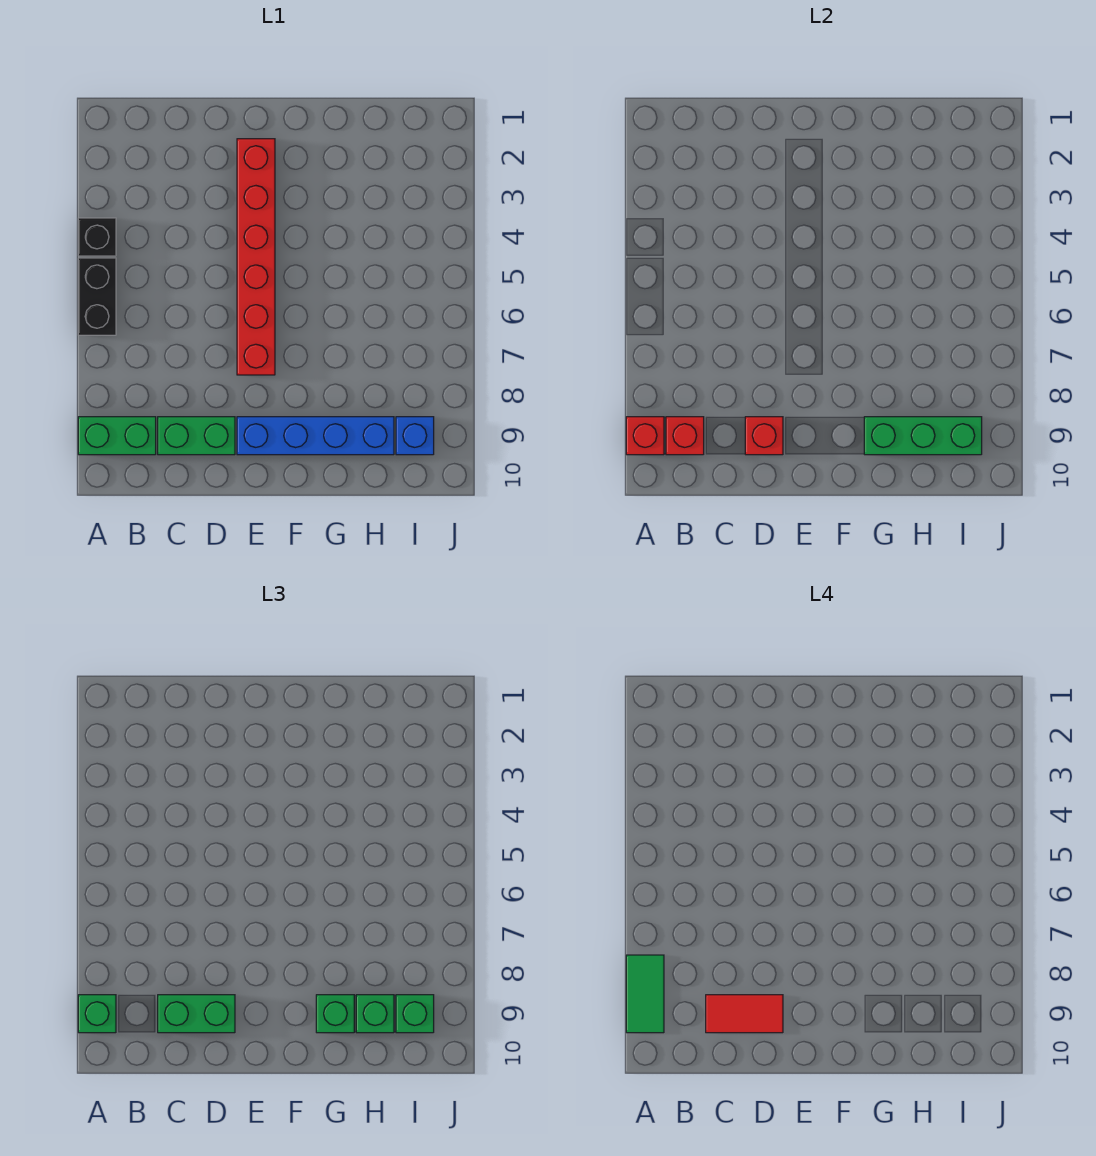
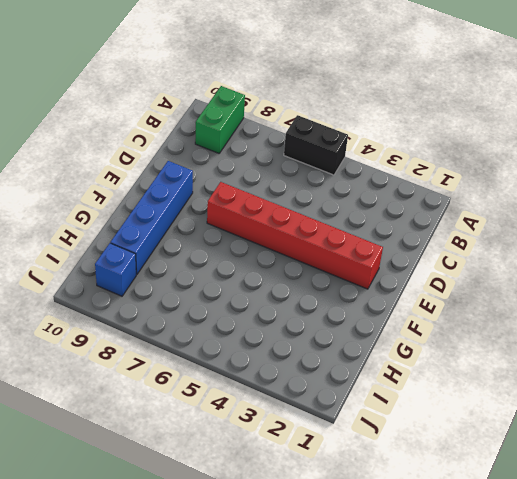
none -> black 1x1 brick [78,218,116,256]
none -> green 1x2 brick [158,417,235,455]
none -> red 1x1 brick [626,417,664,455]

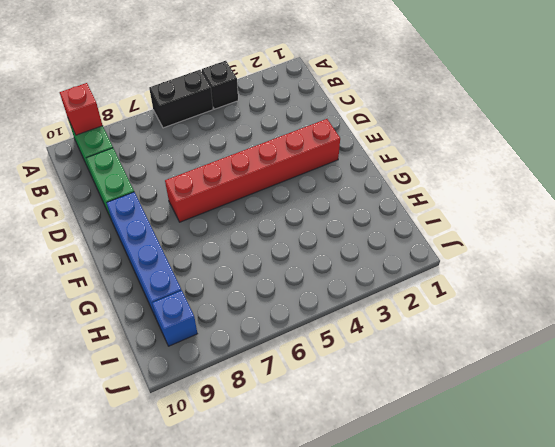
none -> red 1x1 brick [666,417,704,455]
none -> red 1x1 brick [745,417,783,455]
none -> green 1x3 brick [864,417,982,455]

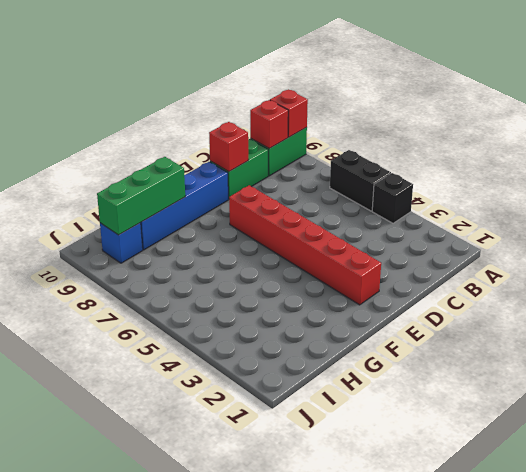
none -> green 1x1 brick [78,995,116,1033]
none -> green 1x2 brick [158,995,235,1033]
none -> green 1x1 brick [316,995,354,1033]

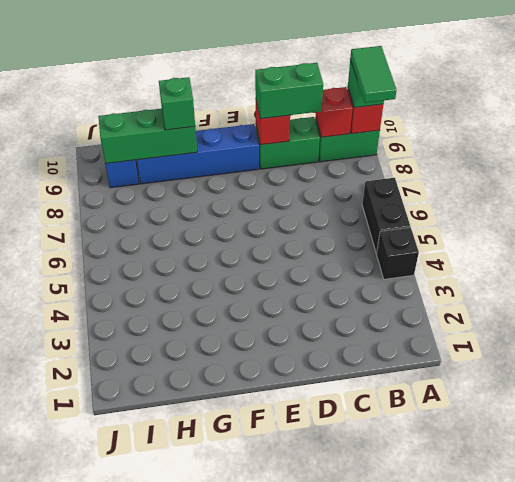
none -> red 1x6 brick [237,139,275,375]
none -> green 1x1 brick [356,995,394,1033]
none -> green 1x1 brick [396,995,434,1033]

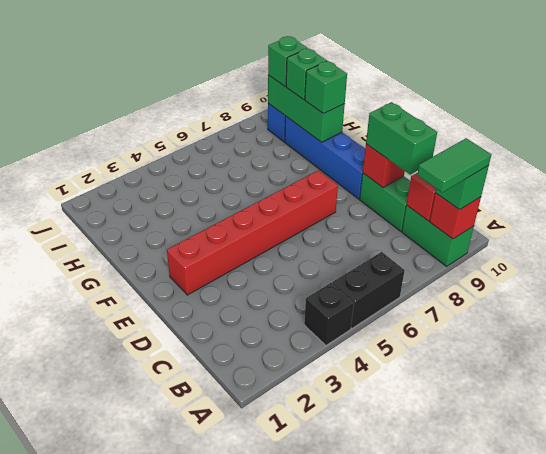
none -> red 1x2 tile [706,995,783,1033]

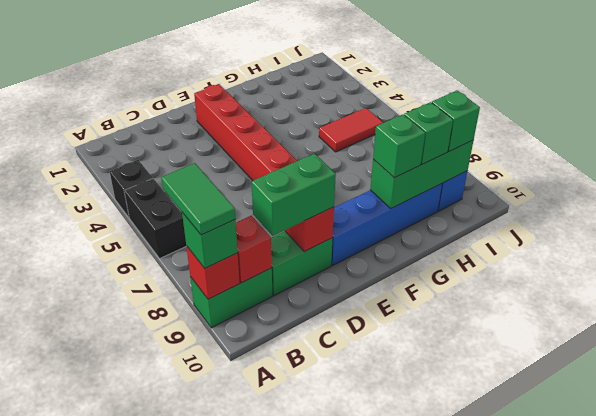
red 1x2 tile [319,108,383,152] -> red 1x2 tile moved to [706,995,783,1033]

